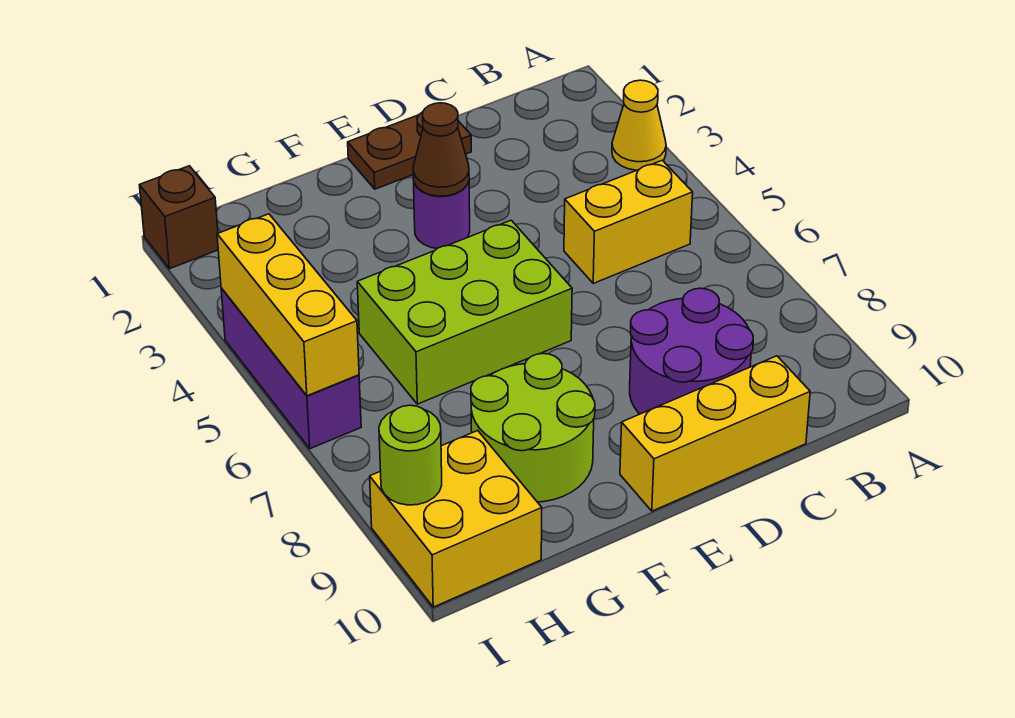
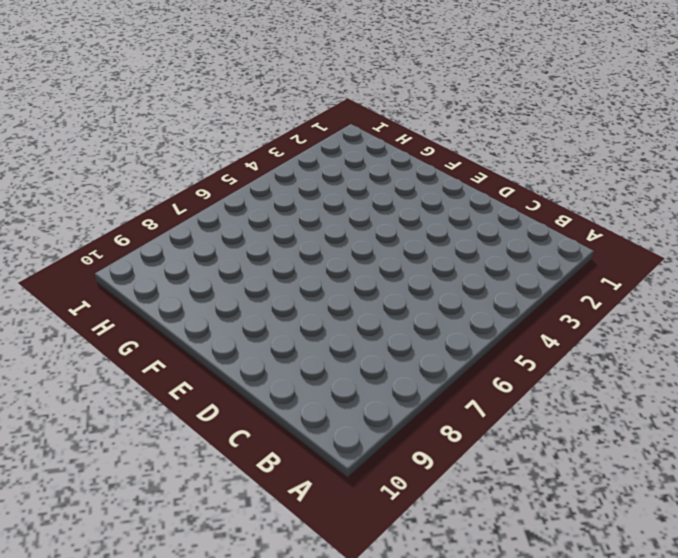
none -> yellow 1x1 cone [612,80,666,170]
none -> yellow 1x2 brick [564,160,693,283]
none -> purple 2x2 round brick [630,288,753,414]

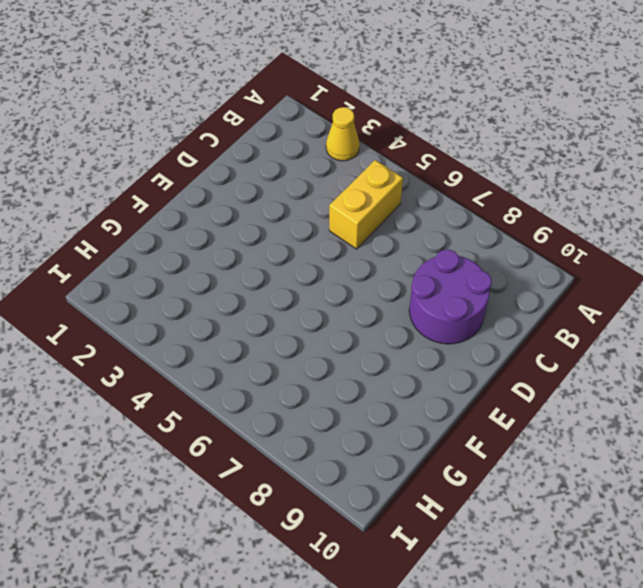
none -> yellow 1x3 brick [620,356,810,511]
none -> brown 1x2 plate [348,112,471,189]
none -> purple 1x1 round brick [413,178,470,248]

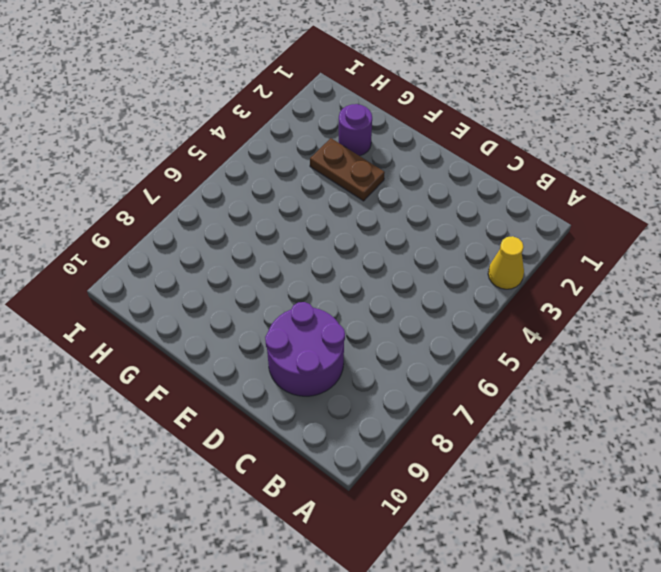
brown 1x2 plate [310,138,385,201] -> brown 1x2 plate moved to [348,112,471,189]
purple 1x1 round brick [339,104,372,156] -> purple 1x1 round brick moved to [413,178,470,248]
none -> yellow 1x2 brick [564,160,693,283]
none -> yellow 1x3 brick [620,356,810,511]
none -> lime 2x3 brick [357,220,572,404]

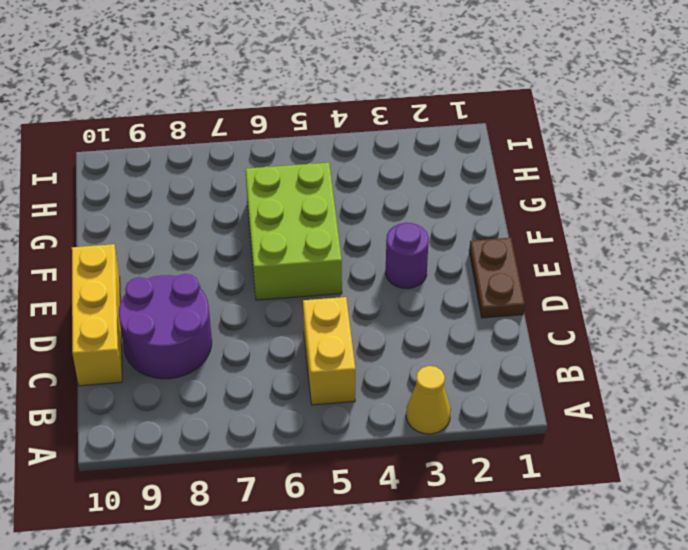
none -> lime 2x2 round brick [471,354,595,502]
none -> yellow 2x2 brick [370,431,542,607]
none -> brown 1x1 brick [139,166,218,269]

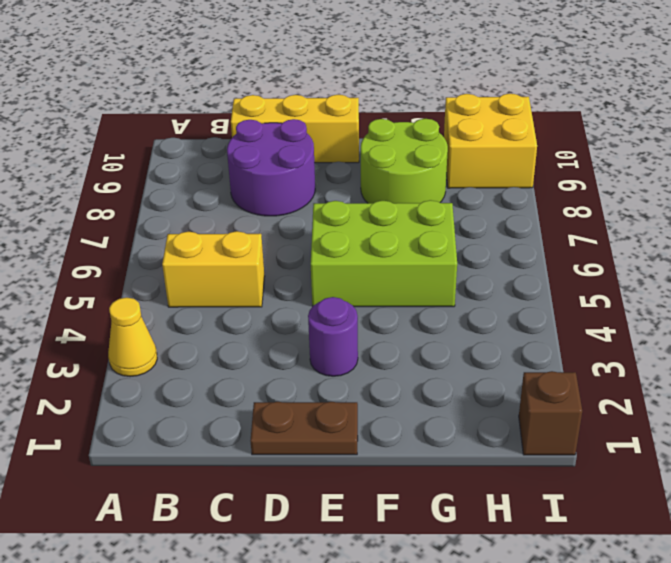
none -> purple 1x3 brick [221,288,361,449]
none -> brown 1x1 cone [413,103,469,196]
none -> yellow 1x3 brick [217,214,359,396]

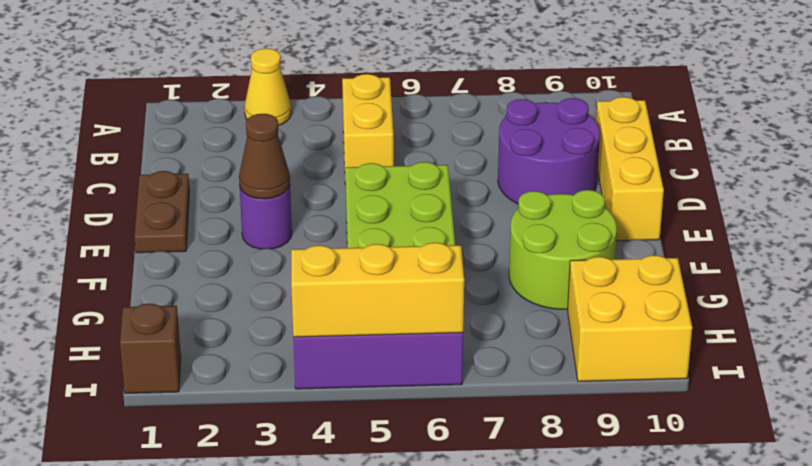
none -> lime 1x1 round brick [379,405,442,505]

